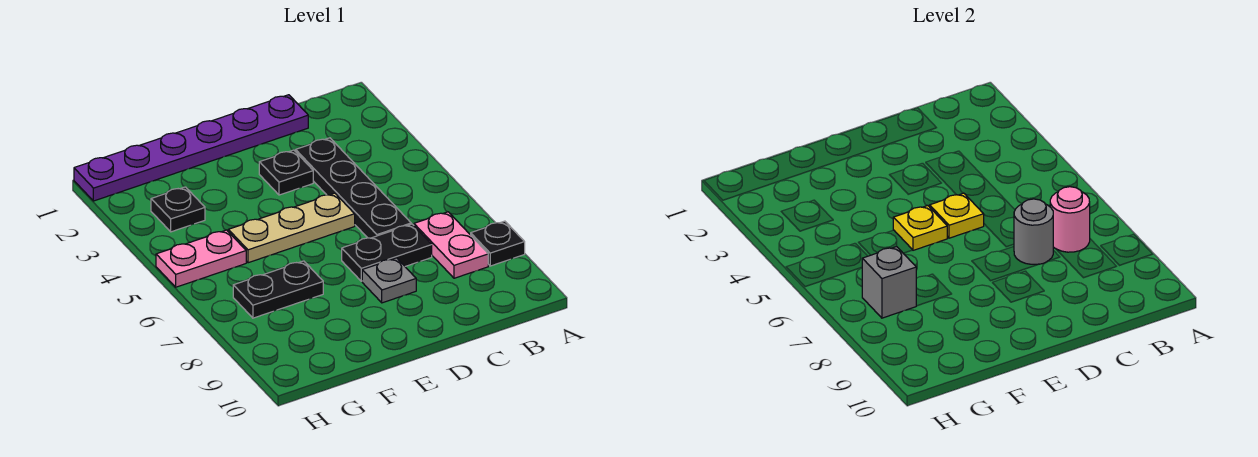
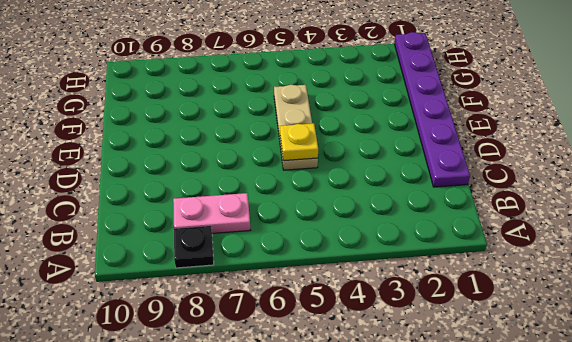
none -> black 1x4 plate [296,138,411,238]
none -> black 1x2 plate [342,224,432,281]
none -> black 1x1 plate [259,150,313,195]

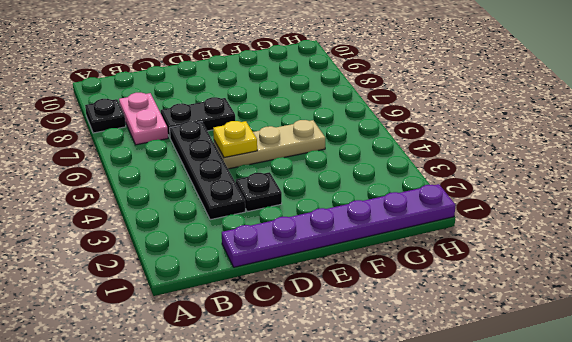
none -> grey 1x1 plate [362,258,416,303]
none -> black 1x2 plate [233,261,323,318]
none -> black 1x1 plate [151,187,205,232]

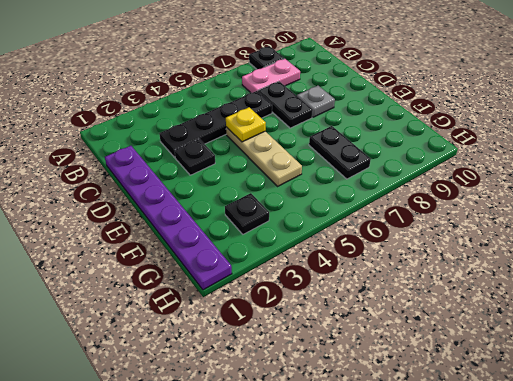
none -> pink 1x2 plate [156,230,246,287]
none -> pink 1x1 round brick [1050,187,1090,252]
none -> grey 1x1 round brick [1014,199,1053,264]

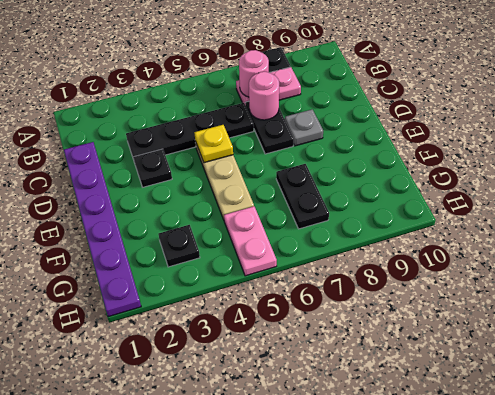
pink 1x1 round brick [249,72,279,120] -> grey 1x1 round brick [1014,199,1053,264]
none -> yellow 1x1 plate [893,206,947,250]
none -> grey 1x1 brick [862,247,916,318]

